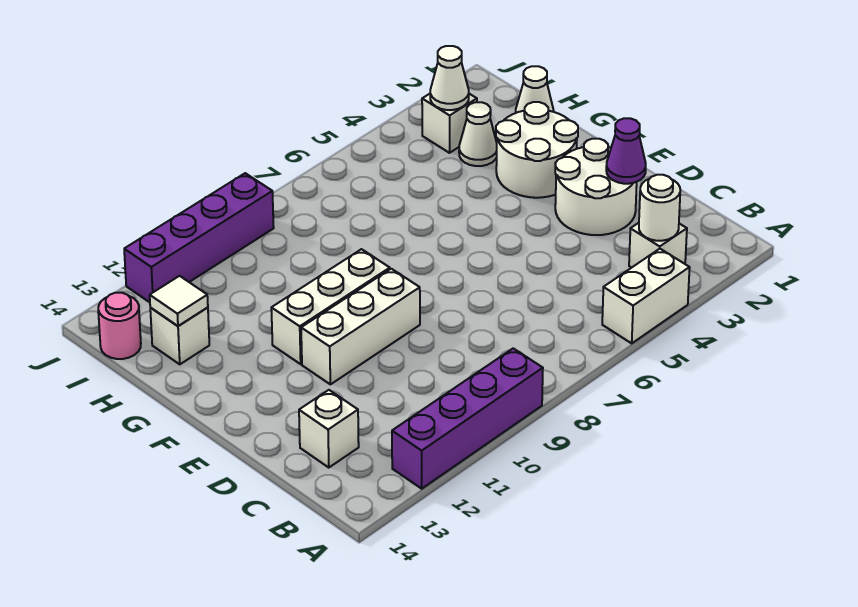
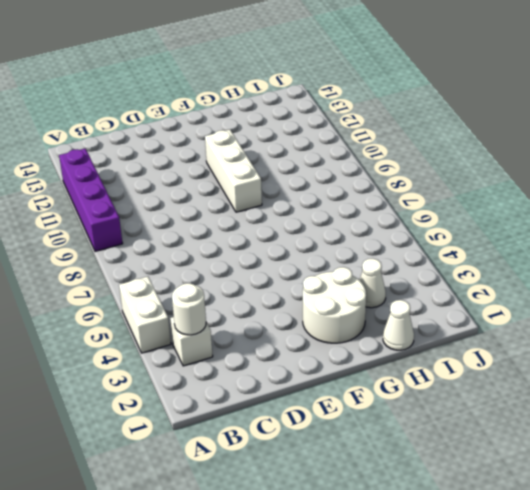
none -> white 1x1 brick [299,390,359,468]
none -> white 2x2 round brick [555,139,637,235]
none -> white 1x3 brick [301,269,420,384]

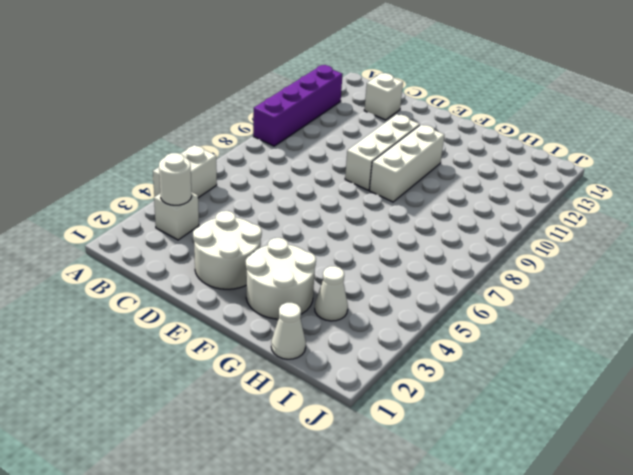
none -> white 1x1 brick [150,308,209,364]
none -> white 1x1 brick [422,94,477,153]
none -> pink 1x1 round brick [98,293,141,359]

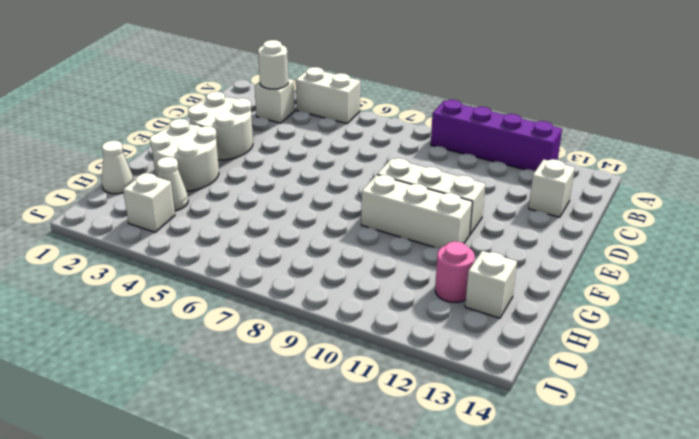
pink 1x1 round brick [435,241,475,302] -> pink 1x1 round brick moved to [98,293,141,359]
none -> purple 1x4 brick [124,173,274,302]
none -> purple 1x1 cone [606,118,646,184]
none -> white 1x1 tile [150,276,208,326]

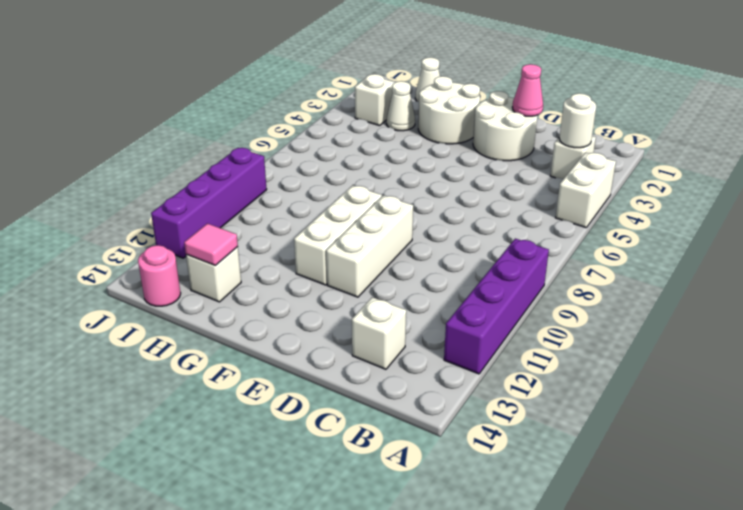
pink 1x1 cone [512,64,543,116] -> purple 1x1 cone [606,118,646,184]
pink 1x1 tile [184,223,238,266] -> white 1x1 tile [150,276,208,326]
none -> white 1x1 cone [430,46,469,110]

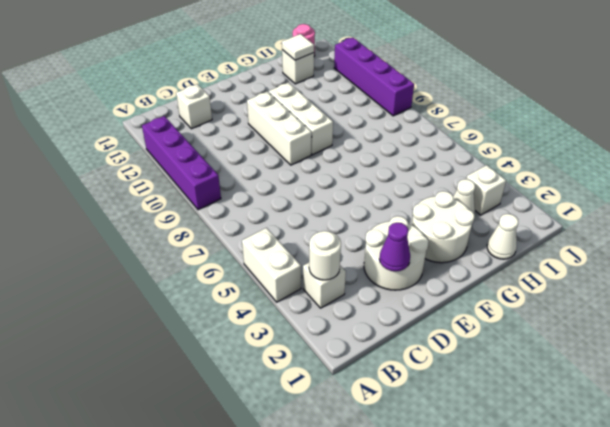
none -> white 1x1 cone [430,46,469,110]

